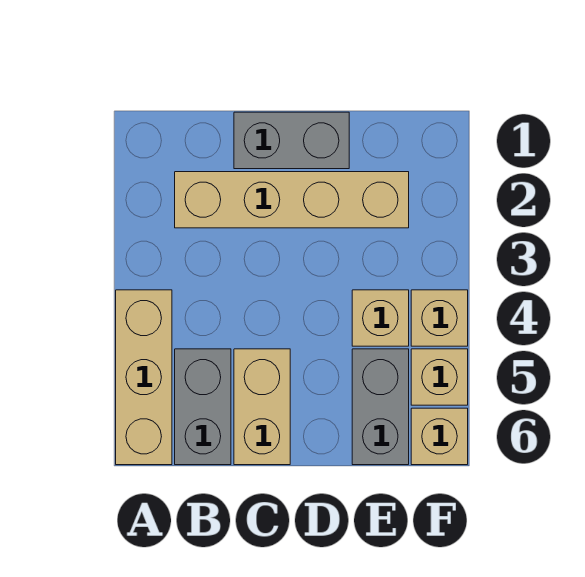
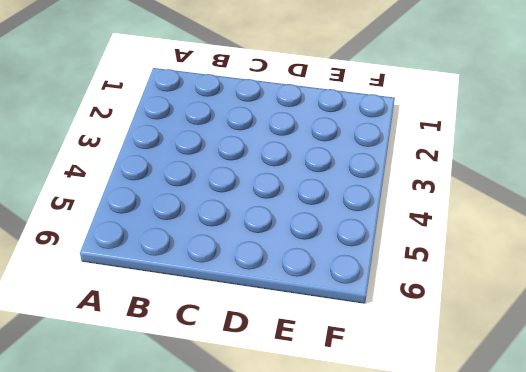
none -> tan 1x3 brick [116,290,172,465]
none -> tan 1x4 brick [175,172,409,228]

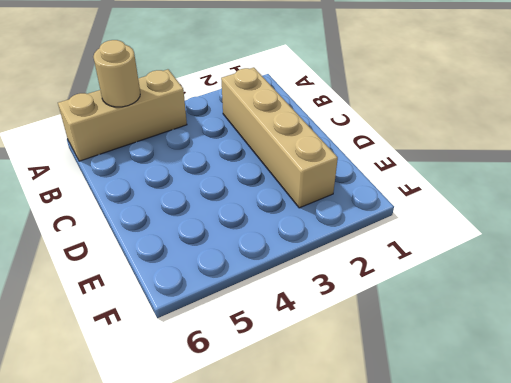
tan 1x1 round brick [93,40,140,107] -> none
none -> grey 1x2 brick [175,349,231,465]
none -> grey 1x2 brick [234,112,349,169]

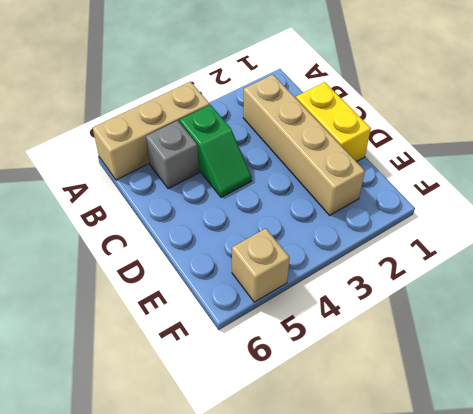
green 1x2 slope [179,105,252,197] -> none
grey 1x1 brick [146,121,199,189] -> grey 1x2 brick [175,349,231,465]
yellow 1x2 brick [296,82,371,162] -> grey 1x2 brick [234,112,349,169]
none -> tan 1x2 brick [234,349,290,465]
none -> tan 1x1 brick [352,290,409,346]

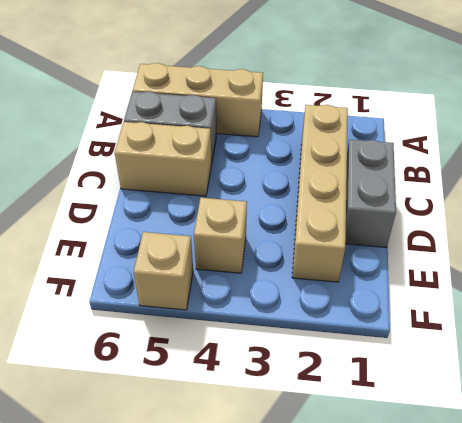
none -> grey 1x2 brick [352,349,409,465]
none -> tan 1x1 brick [411,290,468,346]

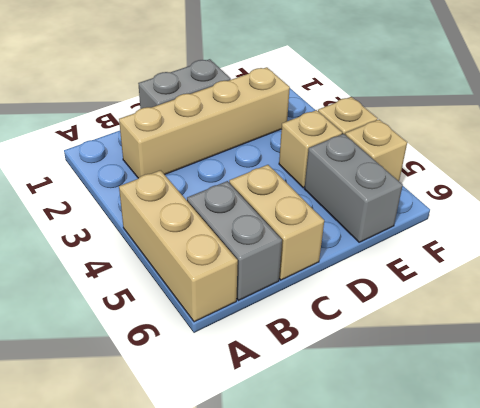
none -> tan 1x1 brick [411,408,468,465]

